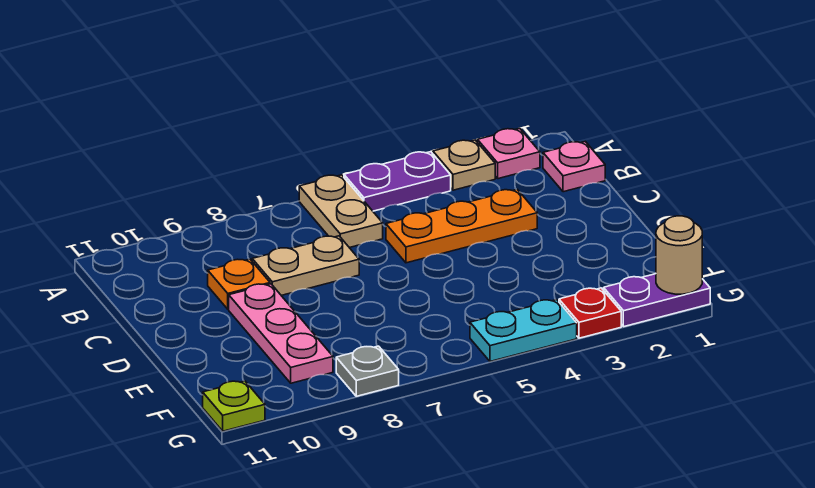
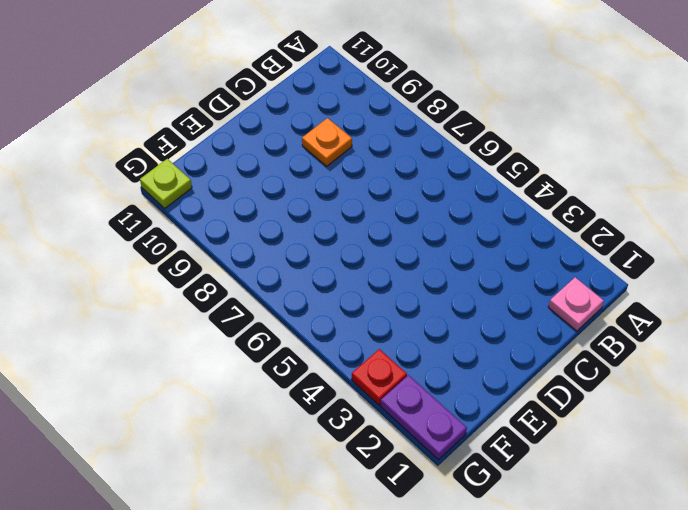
none -> pink 1x1 plate [478,128,540,179]
none -> tan 1x1 plate [433,140,495,190]
none -> purple 1x2 plate [344,152,451,211]

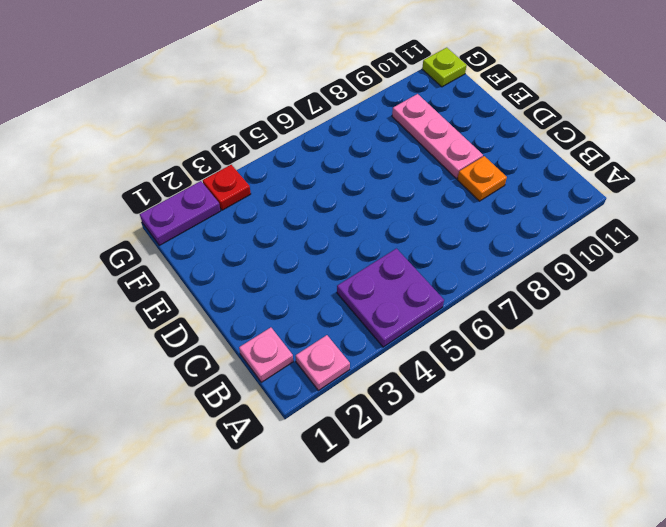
purple 2x2 plate [337,249,444,347] -> purple 1x2 plate [344,152,451,211]
none -> tan 1x1 plate [433,140,495,190]
none -> tan 1x2 plate [299,175,383,248]
none -> orange 1x3 plate [386,189,537,263]

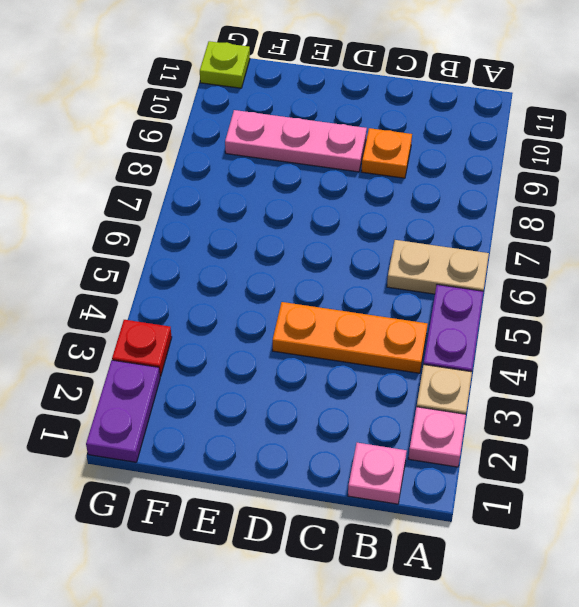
orange 1x3 plate [273,302,428,373] -> orange 1x3 plate turned to [386,189,537,263]
none -> tan 1x2 plate [252,236,359,295]
none -> cyan 1x2 plate [470,300,577,361]
none -> grey 1x1 plate [336,346,399,396]

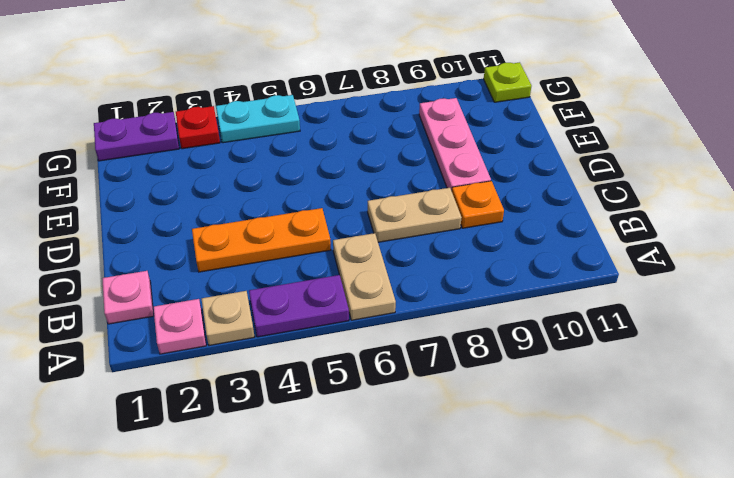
none -> grey 1x1 plate [336,346,399,396]
none -> tan 1x1 round brick [656,216,702,294]

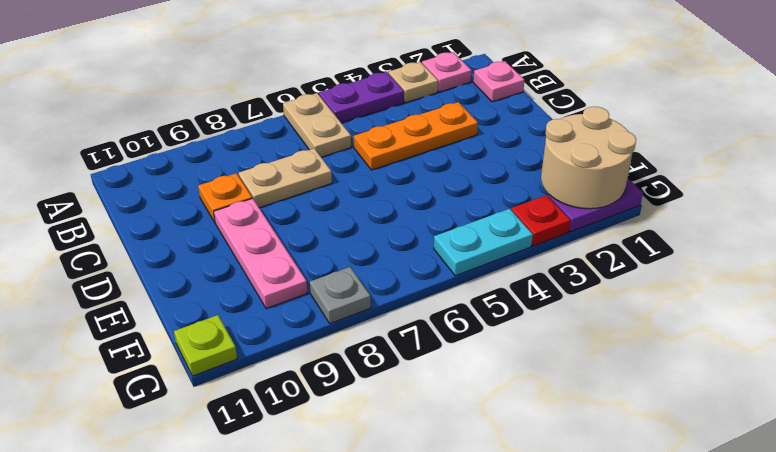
tan 2x2 round brick [541,107,636,209] -> tan 1x1 round brick [656,216,702,294]

